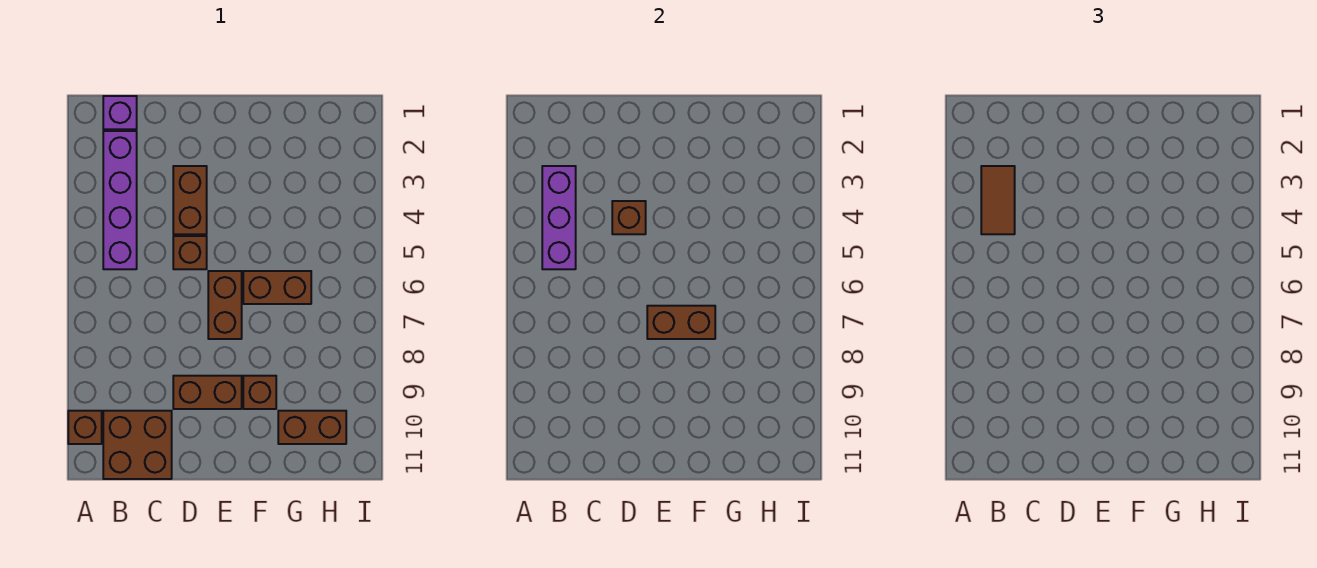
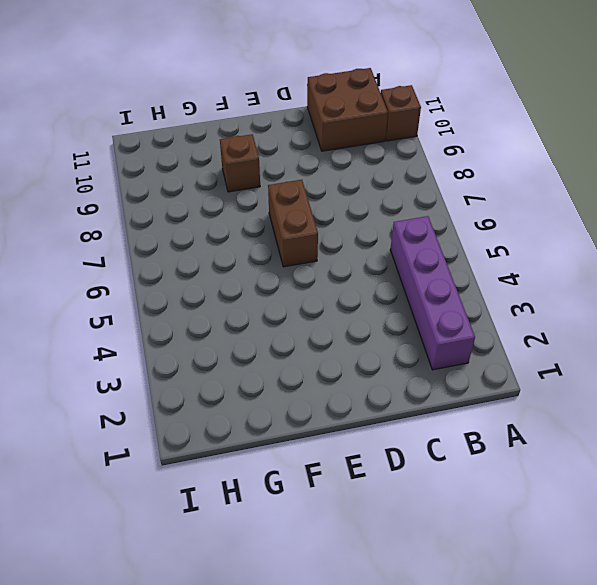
none -> purple 1x1 brick [103,96,137,129]
none -> brown 1x2 brick [173,166,207,234]
none -> brown 1x1 brick [173,236,207,269]

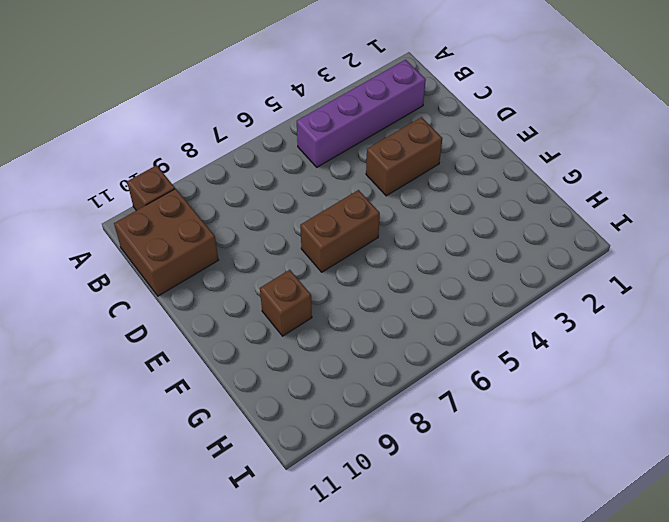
none -> purple 1x1 brick [103,96,137,129]
none -> brown 1x1 brick [173,236,207,269]
none -> brown 1x2 brick [173,376,242,409]

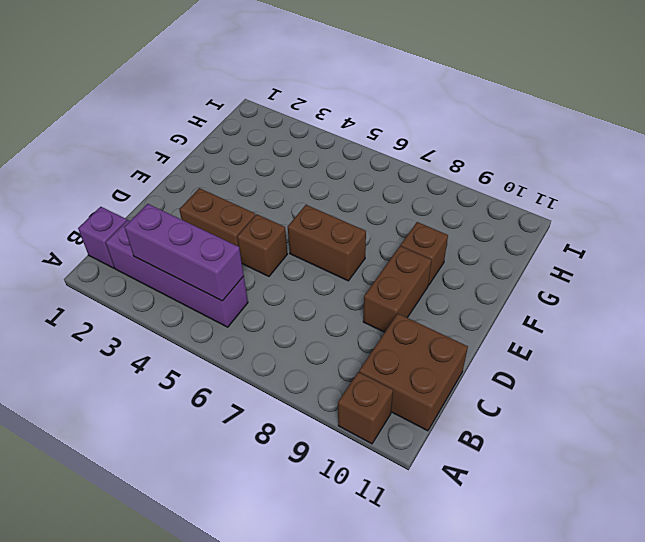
none -> brown 1x2 brick [243,271,311,304]
none -> brown 1x2 brick [278,411,346,444]
none -> brown 1x1 brick [612,201,646,234]

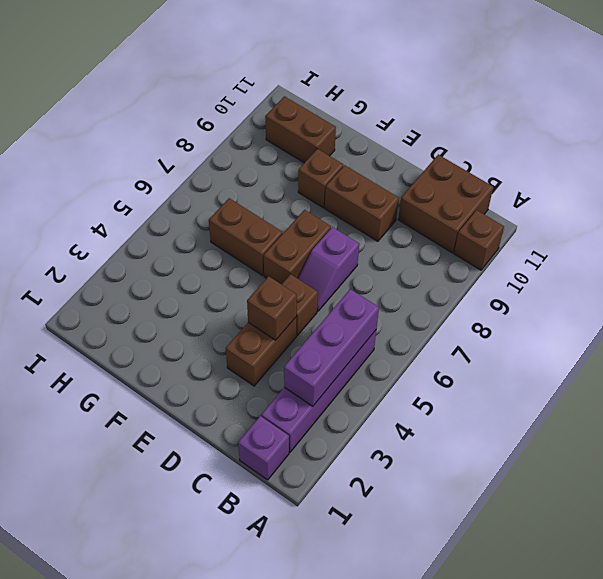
purple 1x2 slope [298,227,359,311] -> none
none -> brown 1x2 brick [647,306,715,339]
none -> brown 1x2 tile [981,166,1015,234]

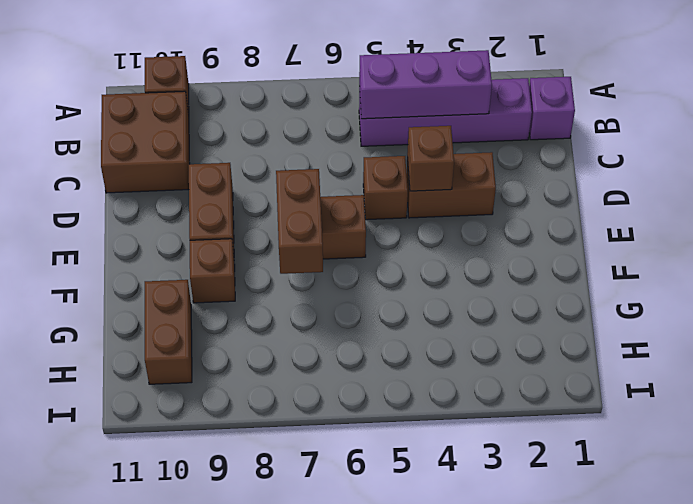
none -> brown 1x2 brick [243,271,311,304]
none -> brown 1x2 tile [981,166,1015,234]

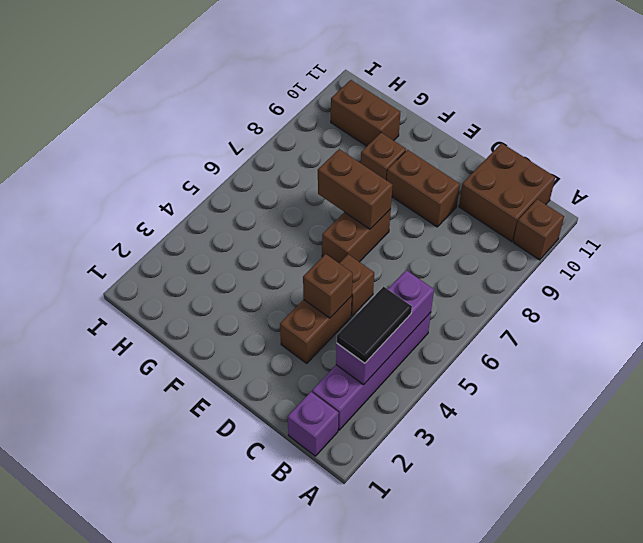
black 1x2 tile [337,287,412,363] -> brown 1x2 tile [981,166,1015,234]
none -> brown 1x2 brick [243,271,311,304]

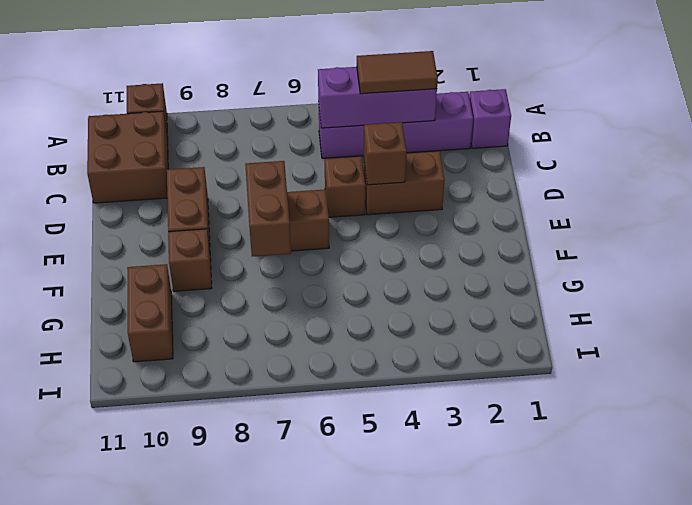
none -> brown 1x2 brick [243,271,311,304]

